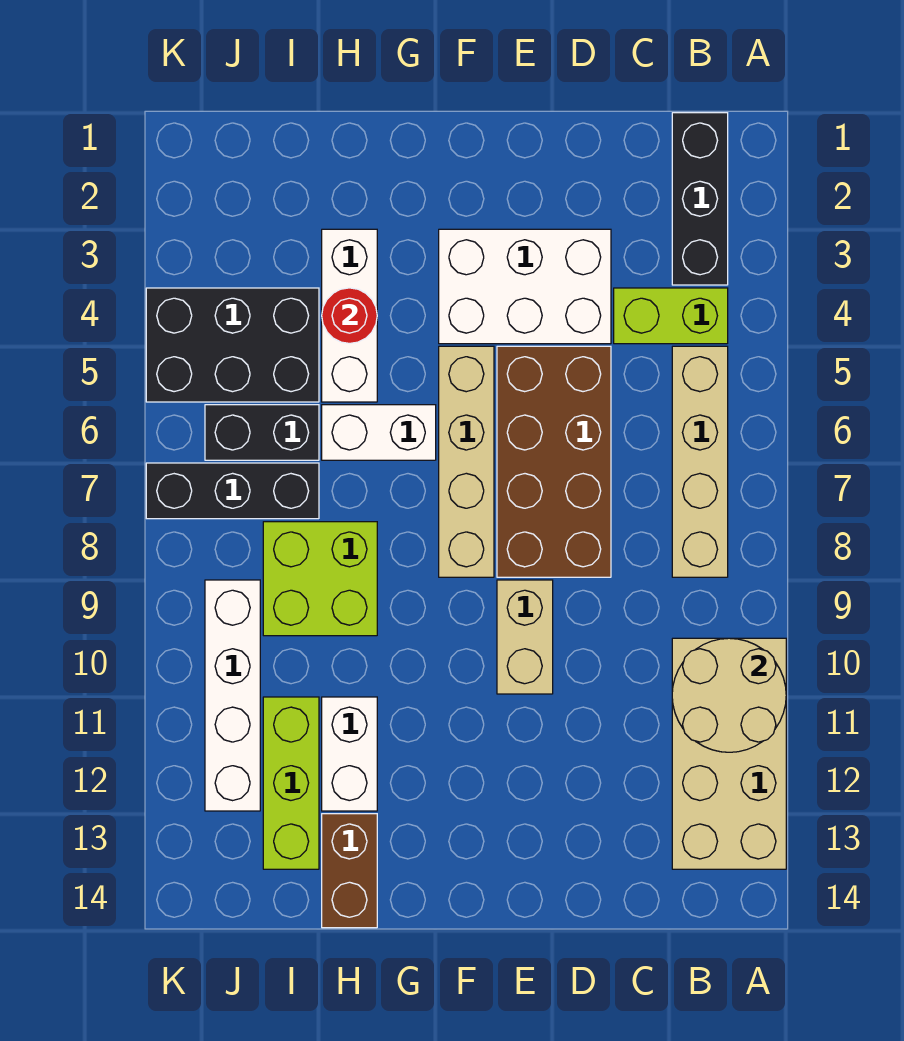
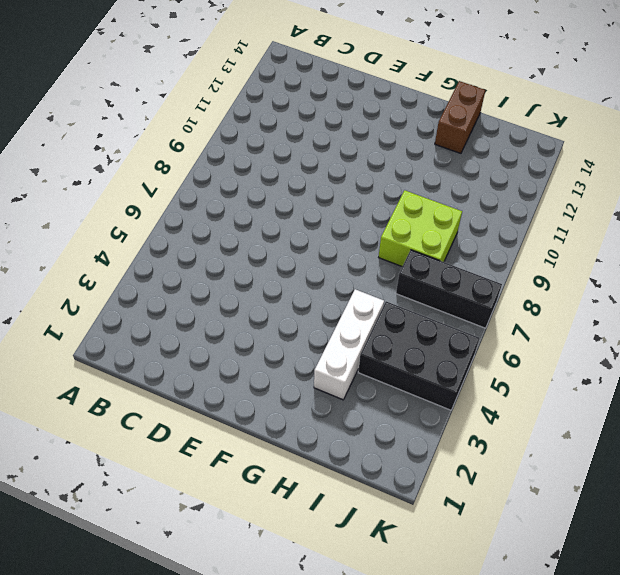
none -> tan 2x4 brick [672,638,786,869]
none -> black 1x3 brick [672,113,728,285]
none -> lime 1x2 brick [614,288,728,344]

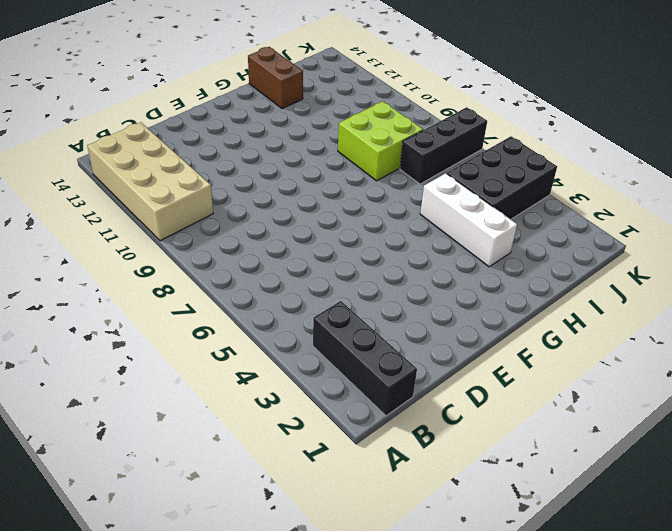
none -> lime 1x2 brick [614,288,728,344]
none -> tan 1x4 brick [672,346,728,577]
none -> white 2x3 brick [439,229,611,344]

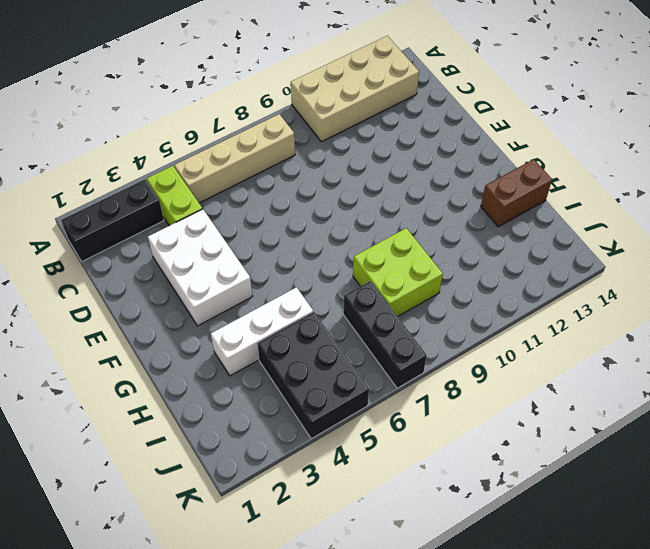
none -> brown 2x4 brick [497,346,611,577]
none -> tan 1x2 brick [497,580,553,694]
none -> tan 1x4 brick [439,346,494,577]

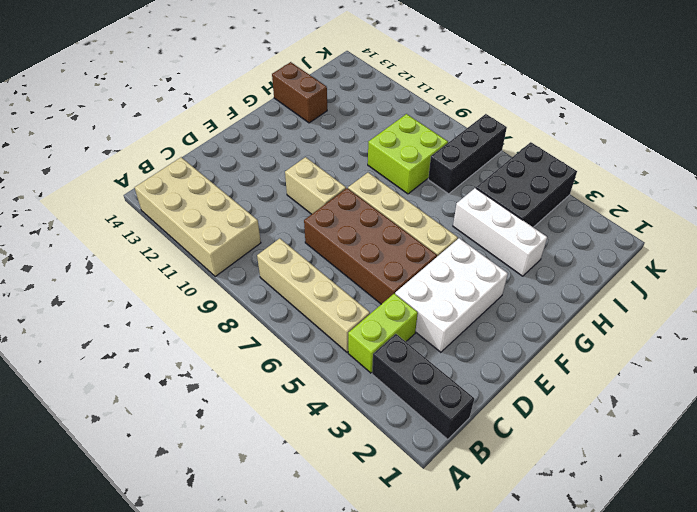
none -> white 1x2 brick [322,405,436,460]
none -> white 1x2 brick [322,697,377,811]
none -> black 1x2 brick [205,405,319,460]

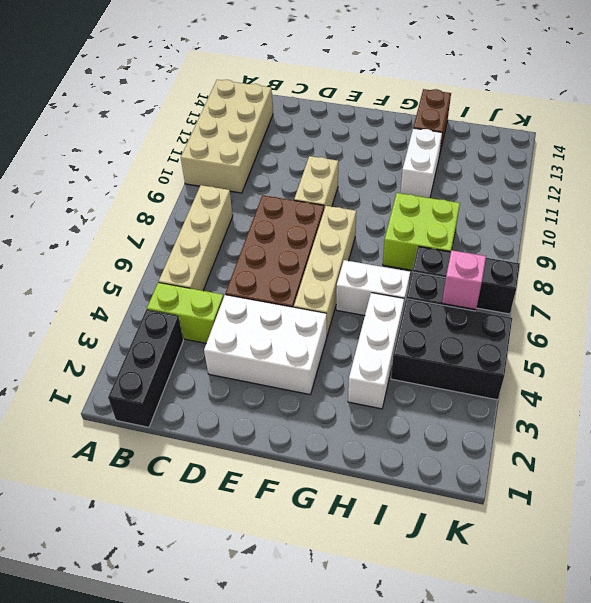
pink 1x1 brick [442,250,486,310] -> none
none -> lime 1x3 brick [263,697,319,869]
none -> white 1x4 brick [205,580,260,811]
none -> tan 2x2 round brick [672,638,786,752]

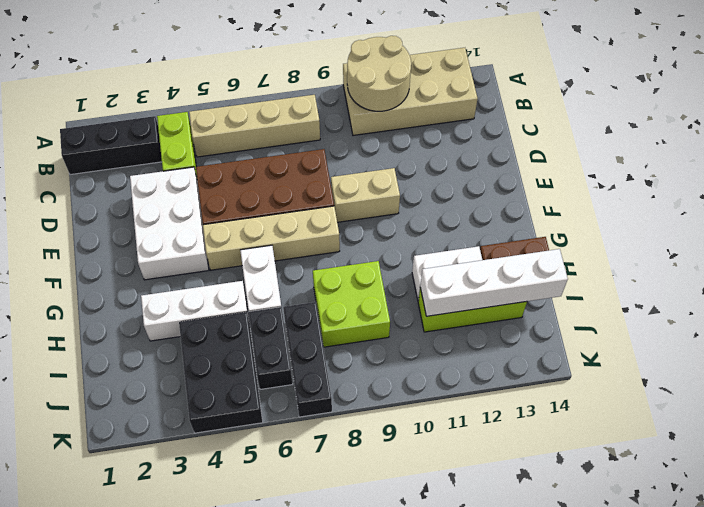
white 1x4 brick [420,249,568,316] -> white 1x4 brick moved to [205,580,260,811]
none -> red 1x1 round brick [322,288,377,343]

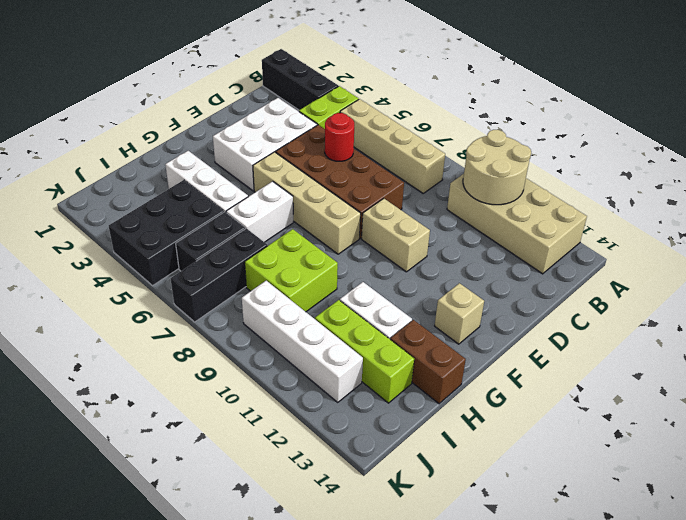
red 1x1 round brick [325,113,354,161] -> red 1x1 round brick moved to [322,288,377,343]
tan 1x1 brick [435,283,484,344] -> none

